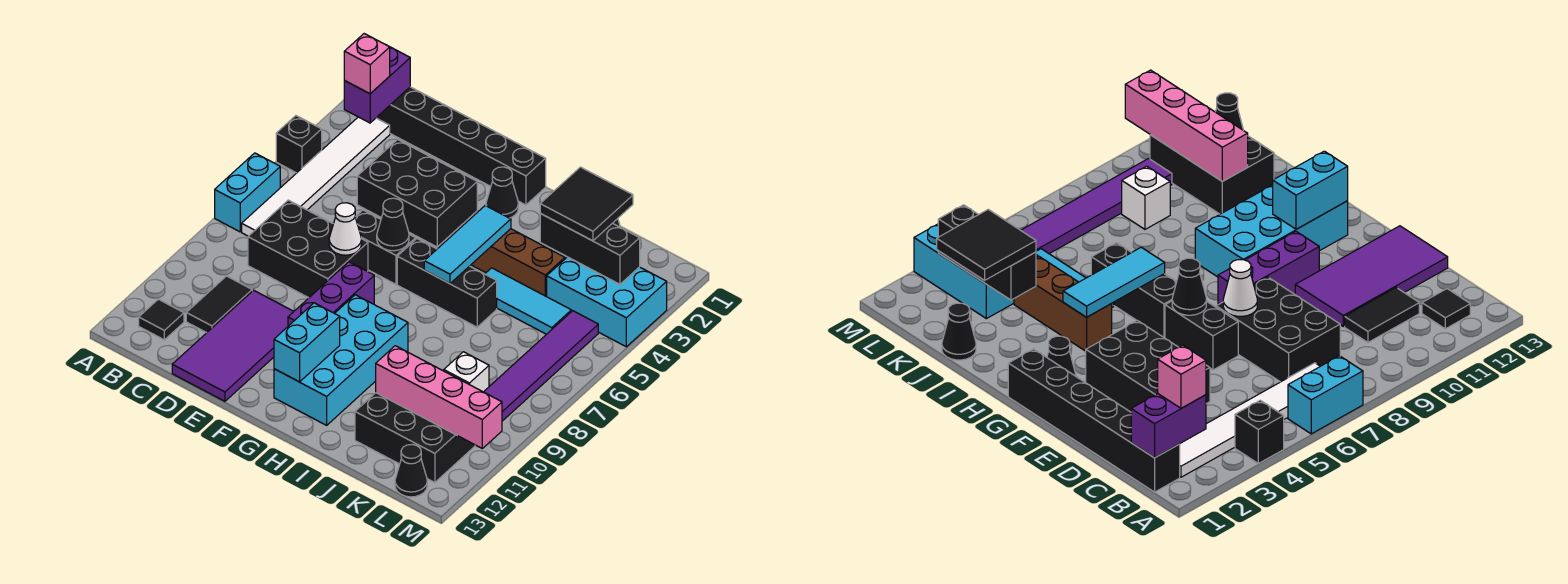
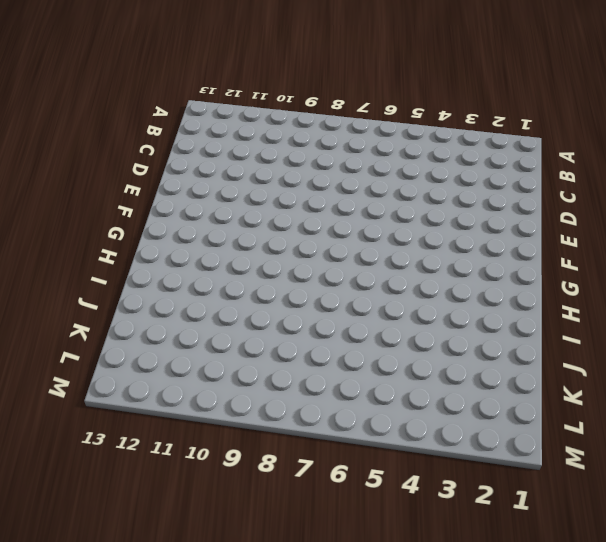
none -> black 1x1 brick [276,116,322,173]
none -> cyan 1x2 brick [215,153,280,232]
none -> black 1x6 brick [376,87,546,205]
none -> white 1x6 tile [242,117,390,236]

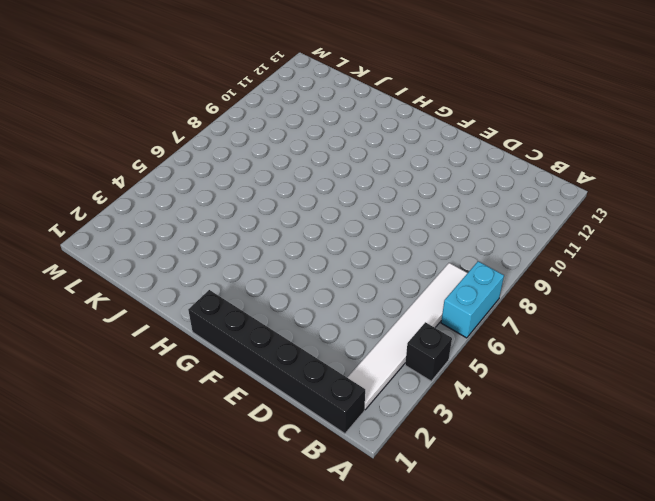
none -> black 1x1 tile [139,299,184,340]
none -> black 2x3 brick [248,200,368,298]
none -> black 1x2 tile [186,276,252,333]
none -> black 2x3 brick [357,140,477,247]

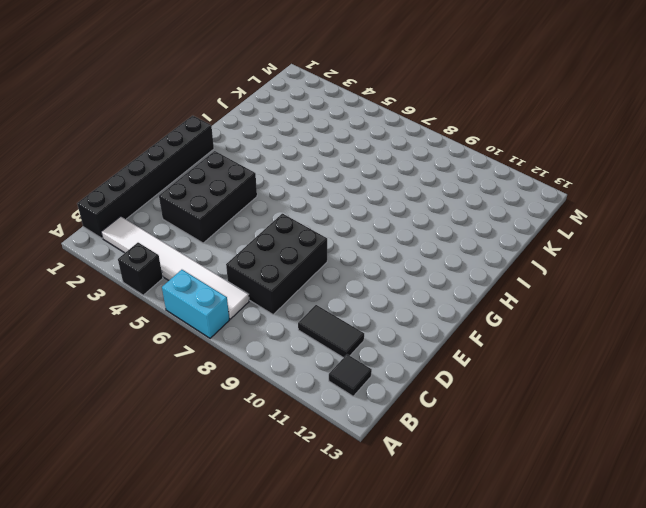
none -> purple 2x4 tile [172,290,294,401]
none -> black 1x2 brick [355,210,416,284]
none -> purple 1x3 brick [288,262,374,326]
none -> black 1x1 cone [486,167,518,218]

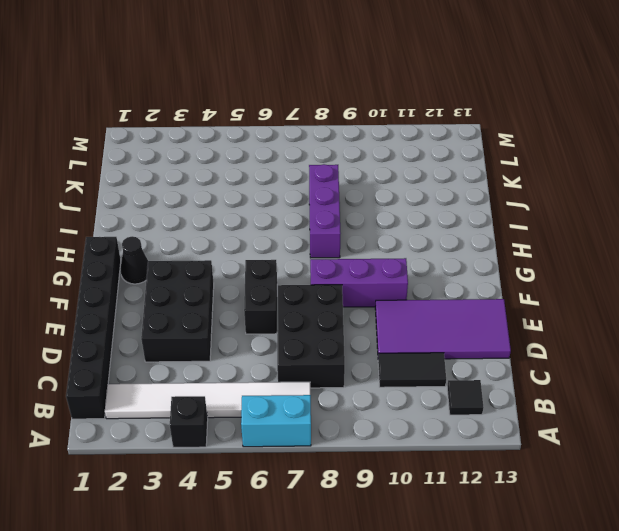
purple 1x3 brick [309,164,341,258] -> none
none -> black 1x3 brick [397,239,497,327]
none -> cyan 2x4 brick [274,295,408,425]
none -> brown 1x3 brick [471,229,565,297]
none -> cyan 1x3 tile [485,268,571,334]

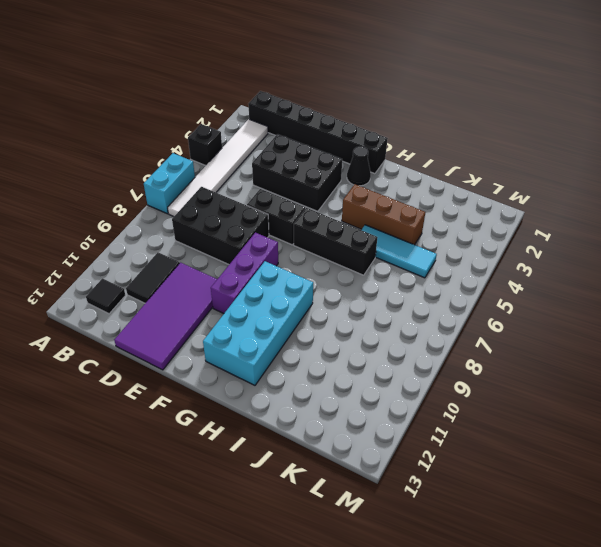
none -> black 1x1 cone [942,303,976,360]
none -> black 2x3 brick [355,393,475,483]
none -> cyan 2x3 brick [547,257,667,347]
none -> white 1x1 brick [444,352,489,392]

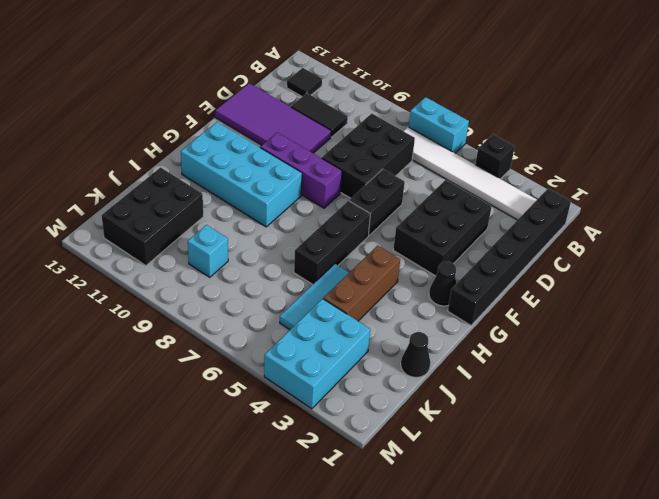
cyan 1x1 brick [188,225,228,277] -> white 1x1 brick [444,352,489,392]
none -> purple 1x6 tile [484,311,598,421]
none -> black 1x1 cone [395,444,427,497]
none -> purple 1x2 brick [344,47,410,123]
none -> white 1x1 cone [329,203,362,255]

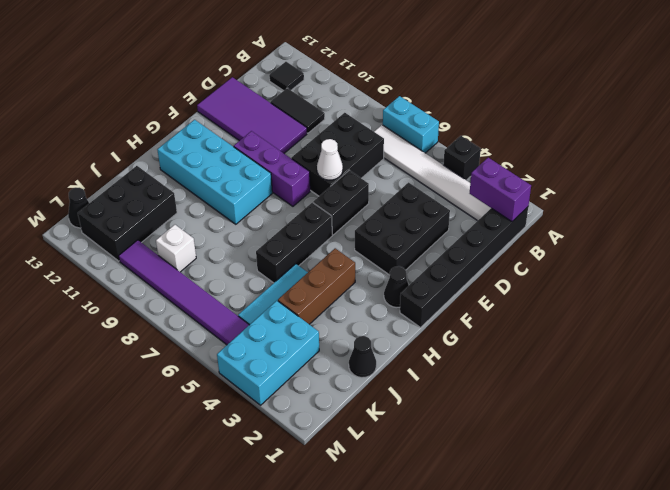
none -> black 1x1 cone [377,198,409,251]
none -> cyan 1x2 brick [274,303,340,382]
none -> cyan 1x3 tile [424,206,511,284]
none -> black 1x3 brick [540,214,640,284]

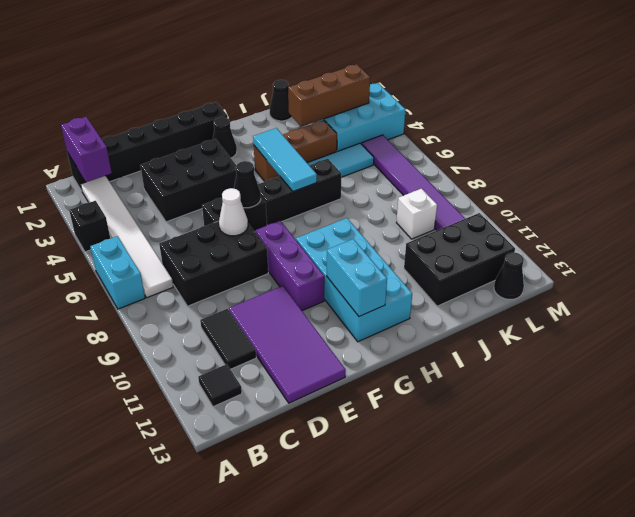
brown 1x3 brick [288,64,370,127] -> black 1x3 brick [540,214,640,284]
none -> pink 1x4 brick [376,346,502,448]
none -> pink 1x1 brick [344,34,390,94]
none -> black 2x2 tile [540,167,633,241]

